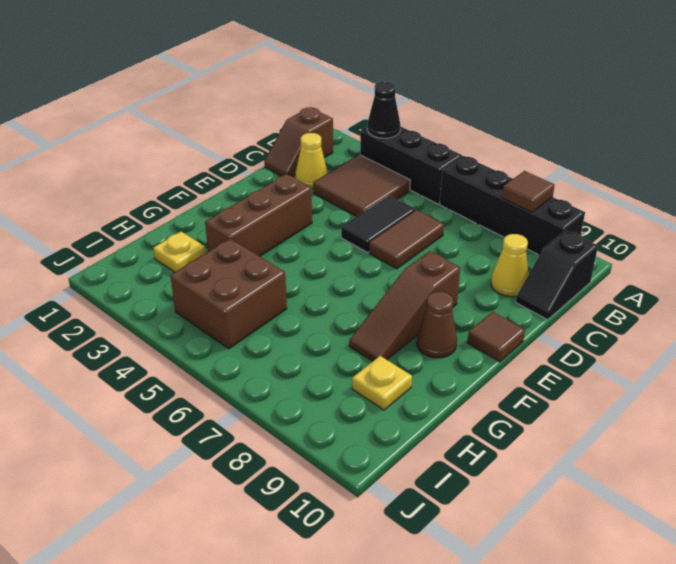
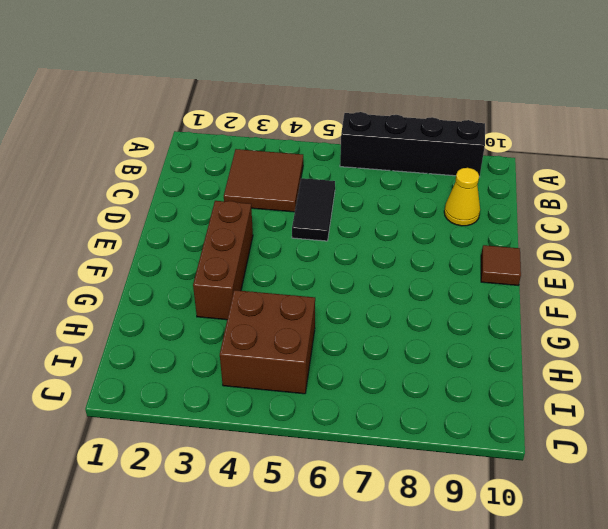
none -> black 1x3 brick [360,126,462,204]
none -> brown 1x2 slope [264,107,333,176]
none -> black 1x2 slope [516,230,598,320]

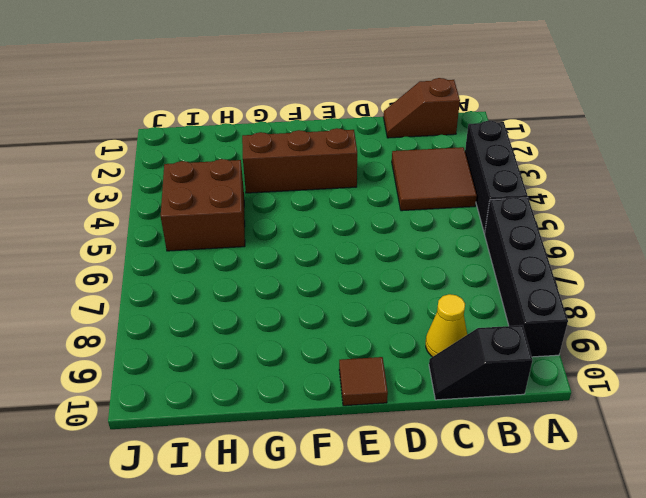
none -> yellow 1x1 cone [295,133,328,189]
none -> black 1x2 tile [341,196,415,253]
none -> brown 1x2 tile [369,210,444,269]

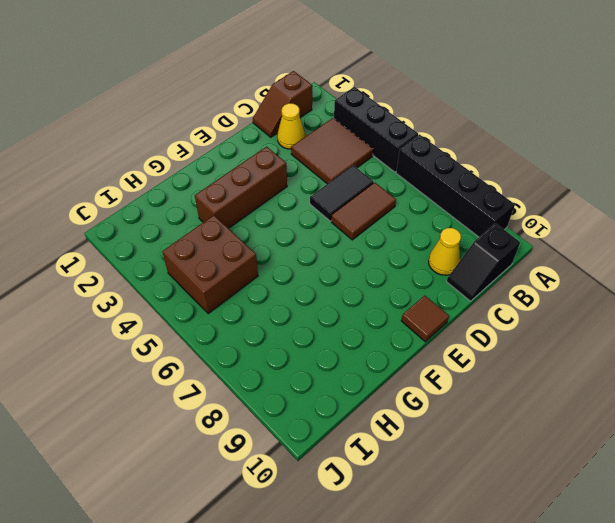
none -> brown 1x3 slope [349,251,460,361]
none -> brown 1x1 cone [417,292,457,358]
none -> yellow 1x1 plate [153,232,206,272]

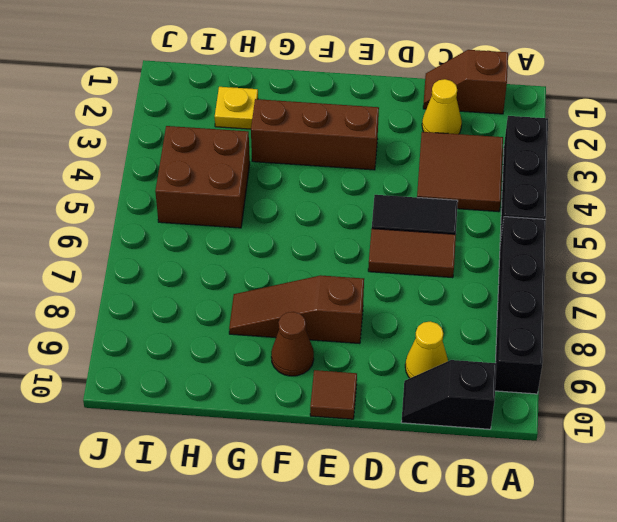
none -> yellow 1x1 plate [352,356,412,410]
none -> black 1x1 cone [367,82,400,138]
none -> brown 1x1 tile [502,171,555,212]

